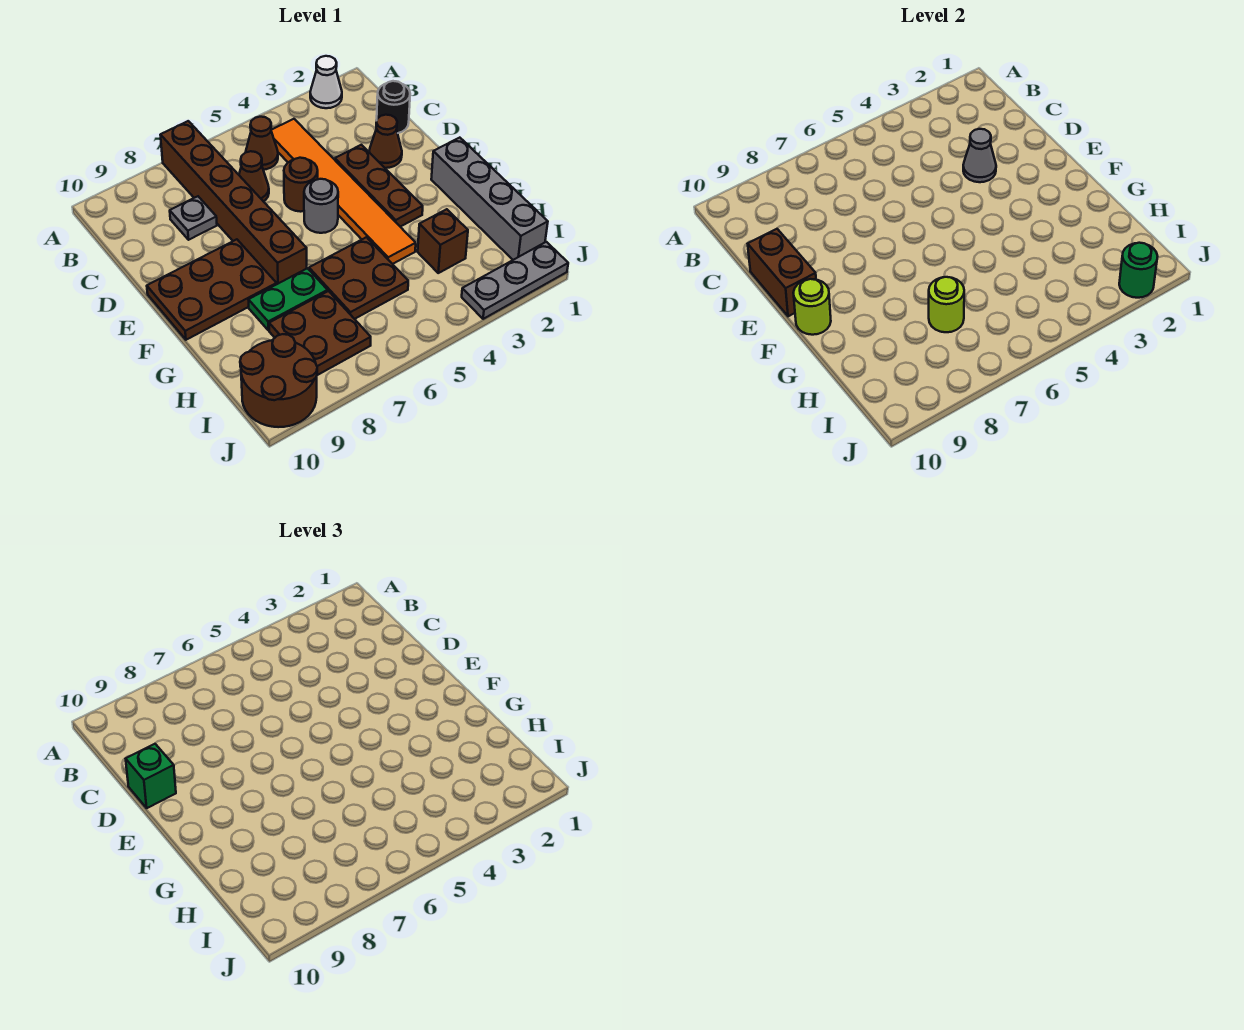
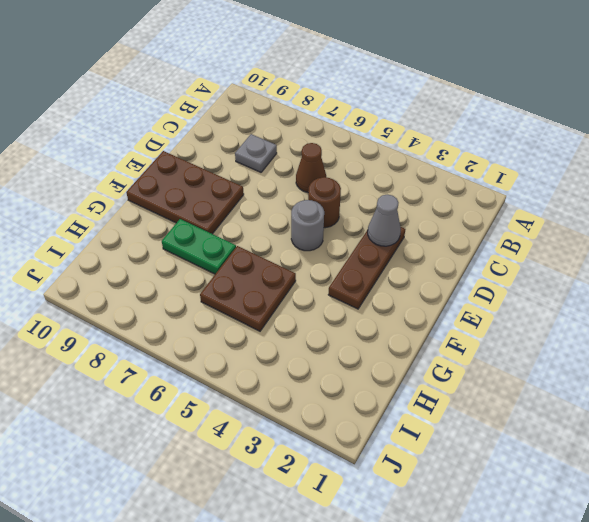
none -> white 1x1 cone [310,56,342,108]
none -> brown 1x6 brick [161,121,307,284]
none -> orange 1x6 tile [271,119,416,264]

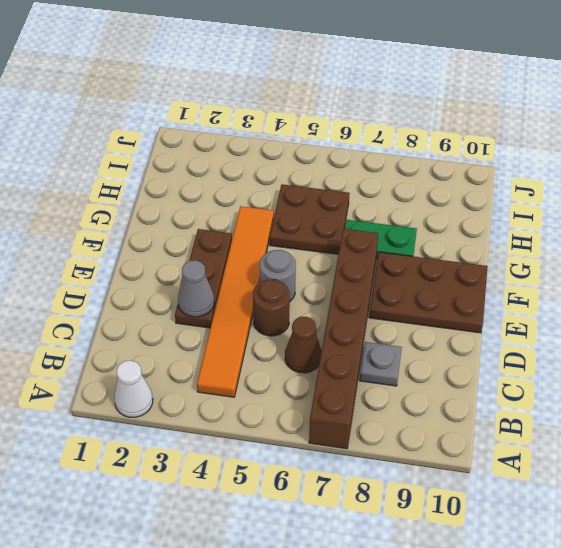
none -> brown 1x1 cone [246,117,278,170]
none -> black 1x1 round brick [377,81,410,133]
none -> brown 1x1 cone [369,115,402,168]

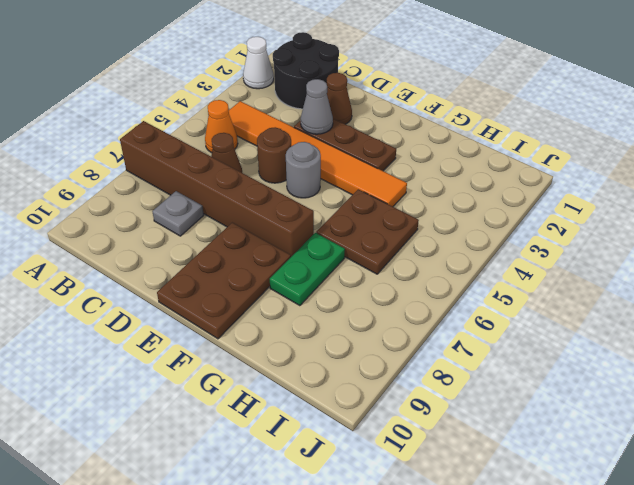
black 2x2 round brick [273,32,339,109] -> black 1x1 round brick [377,81,410,133]
orange 1x1 cone [205,100,238,153] -> brown 1x1 cone [246,117,278,170]
none -> grey 1x4 brick [431,138,548,260]
none -> brown 1x1 brick [418,209,468,273]
none -> brown 2x2 plate [269,291,371,375]

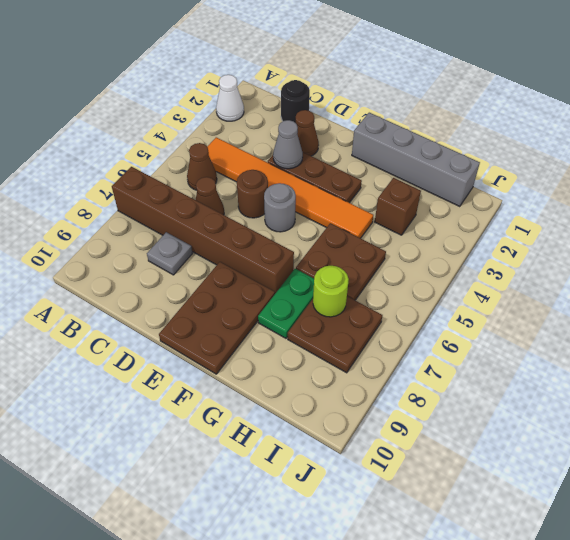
none -> brown 2x2 round brick [240,334,317,427]
none -> grey 1x3 plate [462,242,568,319]
none -> brown 1x2 brick [748,229,816,316]

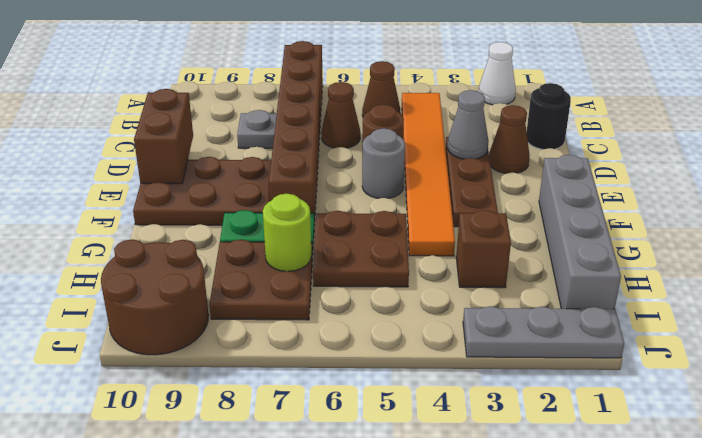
none -> lime 1x1 round brick [793,279,831,335]
none -> green 1x1 round brick [1119,243,1158,298]
none -> green 1x1 brick [126,744,176,808]

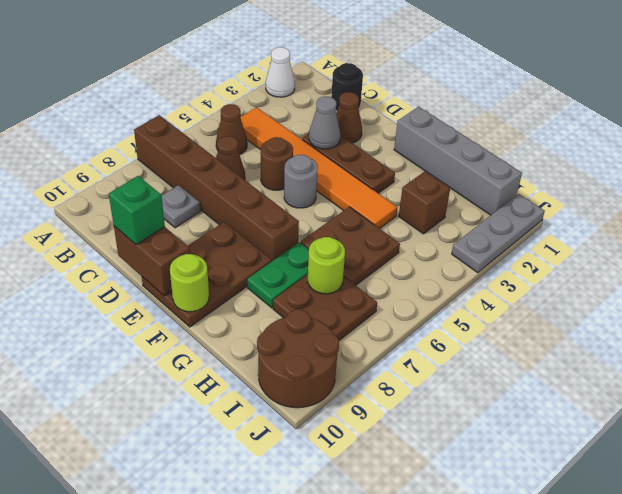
none -> green 1x1 round brick [1119,243,1158,298]

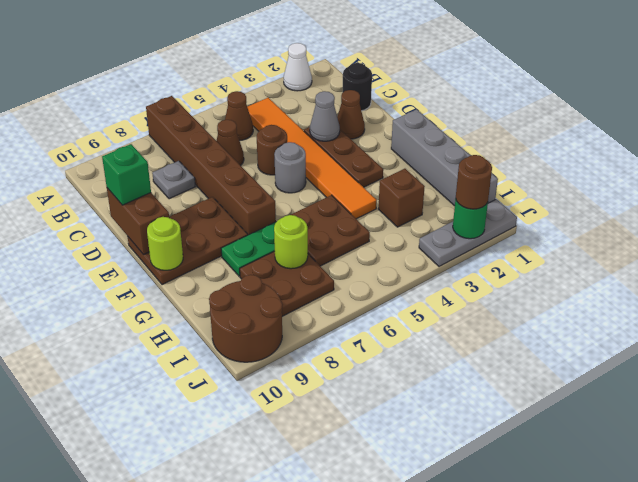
brown 1x1 round brick [456,155,492,209] -> none

